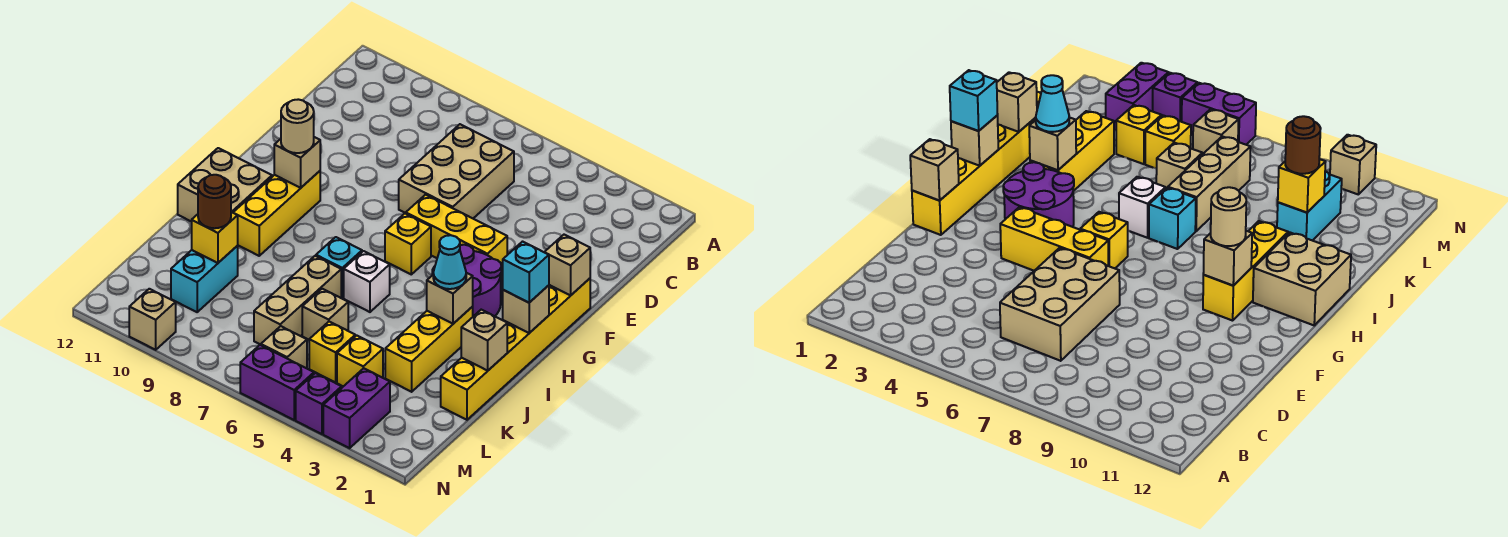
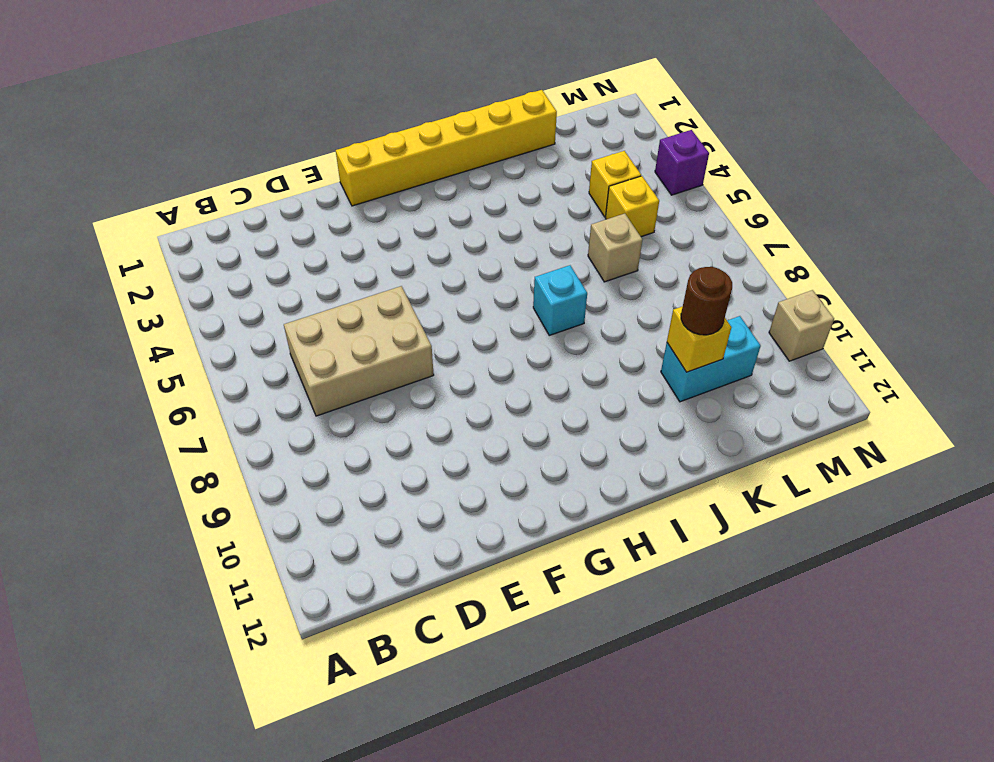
none -> yellow 1x3 brick [406,195,507,271]
none -> purple 2x2 round brick [432,245,501,316]
none -> yellow 1x1 brick [385,213,431,274]
none -> yellow 1x3 brick [233,171,320,256]

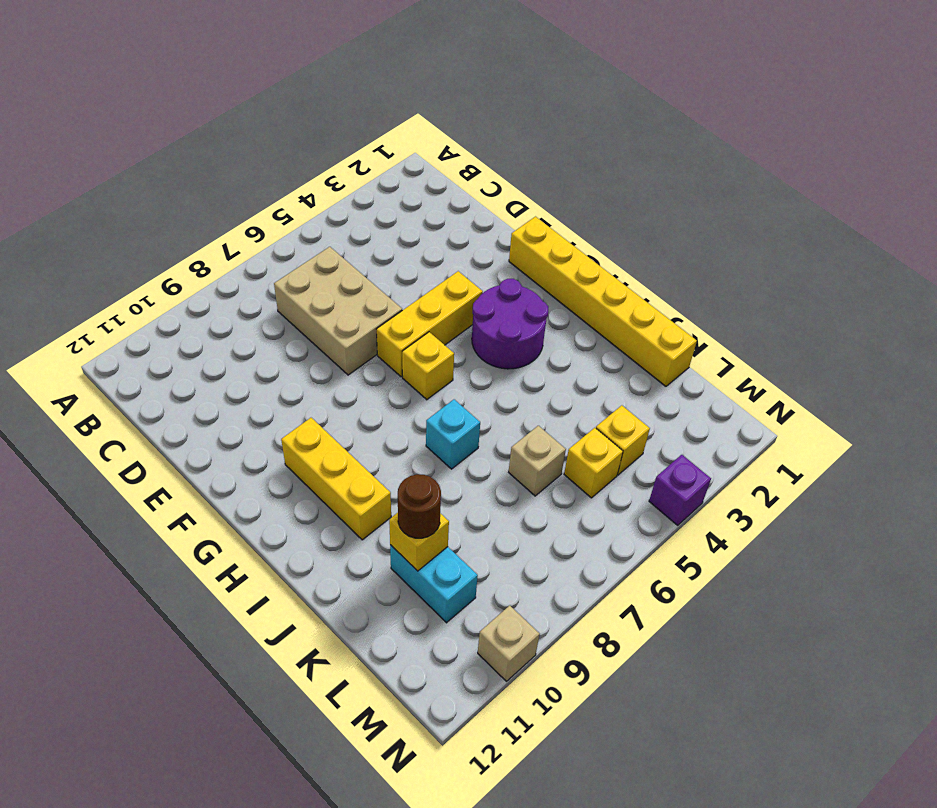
none -> tan 2x2 brick [178,148,272,222]
none -> yellow 1x3 brick [385,307,473,392]
none -> white 1x1 brick [344,251,390,312]
none -> tan 1x3 brick [254,256,341,345]

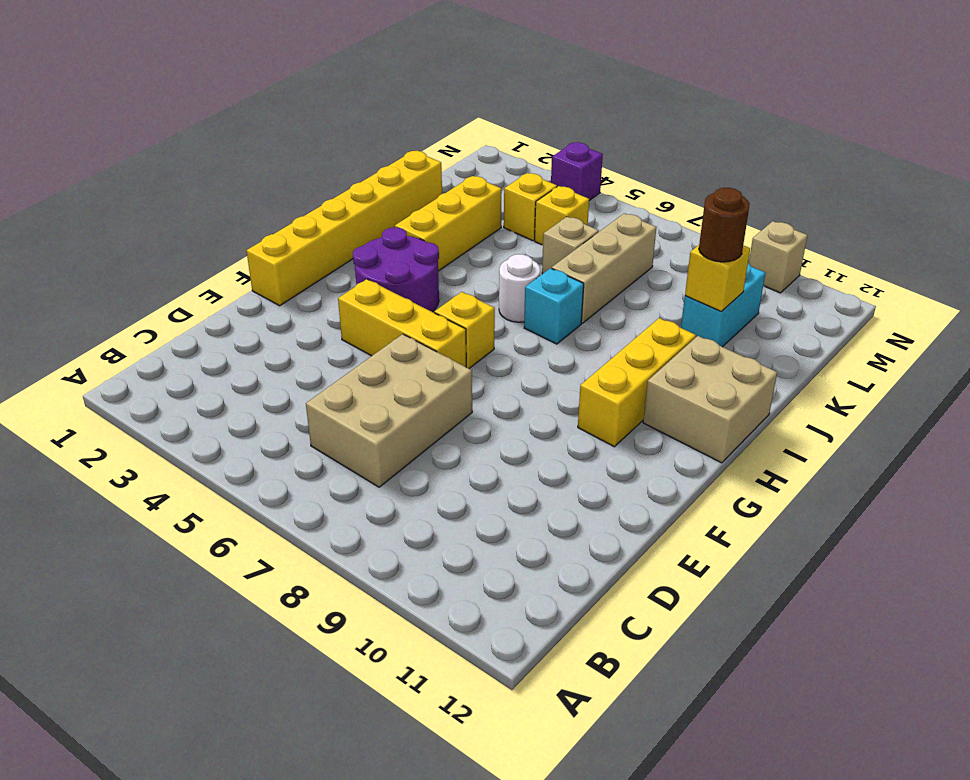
white 1x1 round brick [499,254,540,322] -> white 1x1 brick [344,251,390,312]
none -> purple 1x2 brick [323,368,390,448]
none -> tan 1x1 brick [261,326,307,368]
none -> purple 1x2 brick [240,345,314,420]
none -> tan 1x1 brick [545,235,590,295]

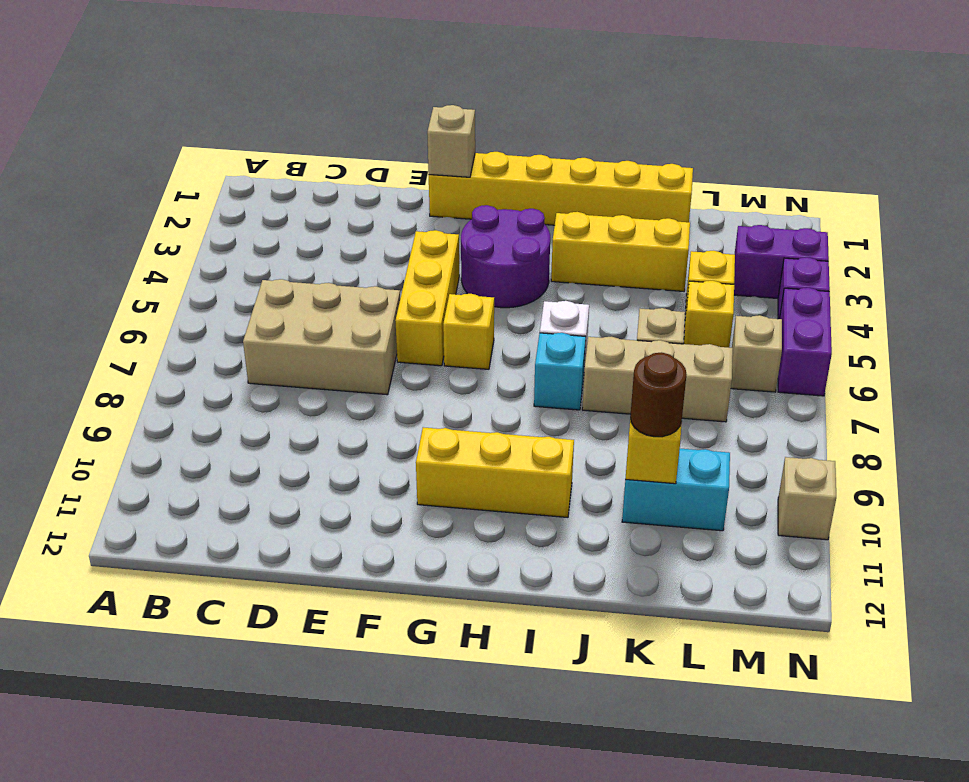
none -> tan 2x2 brick [178,148,272,222]
none -> tan 1x1 brick [274,137,320,188]
none -> tan 1x1 brick [503,285,549,333]
none -> tan 1x1 brick [427,273,473,324]

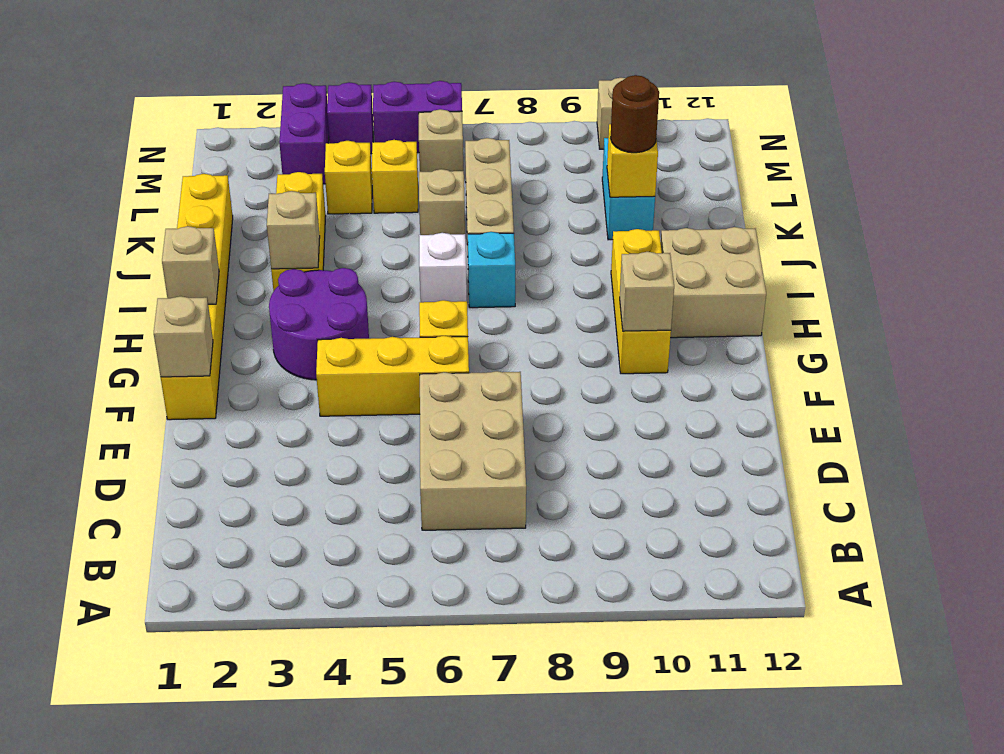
none -> tan 1x1 brick [461,310,507,371]
none -> tan 1x1 round brick [281,99,314,153]
none -> cyan 1x1 brick [503,242,549,303]
none -> cyan 1x1 cone [433,235,466,289]

